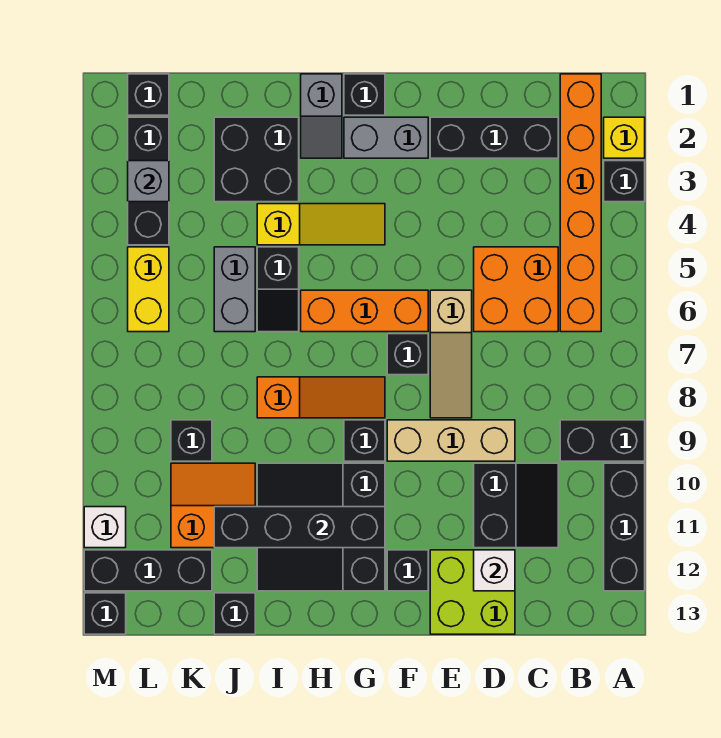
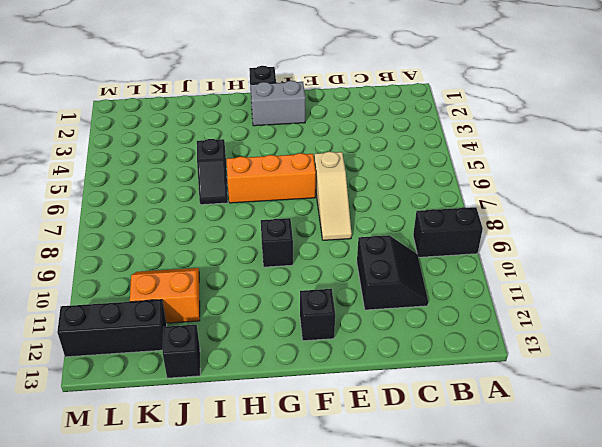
none -> yellow 1x1 brick [604,117,645,158]
none -> black 1x1 brick [604,161,645,202]
none -> black 1x3 brick [604,463,645,591]
none -> orange 1x6 brick [560,74,601,332]

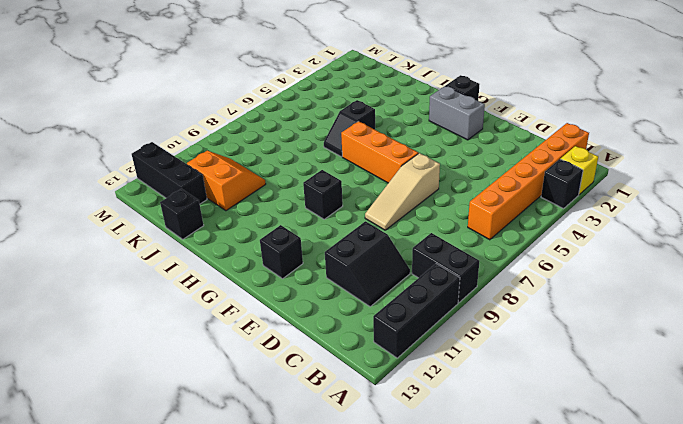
none -> black 1x3 brick [430,117,558,158]
none -> orange 2x2 brick [474,247,558,332]
none -> tan 1x3 brick [387,420,515,461]
none -> lime 2x2 brick [430,550,515,634]

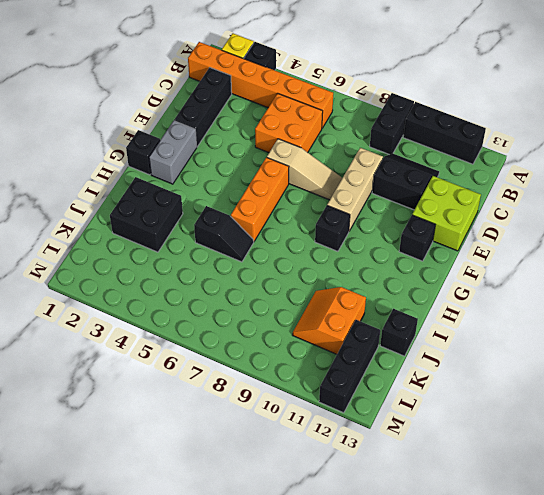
none -> black 1x1 brick [387,334,428,375]
none -> yellow 1x3 slope [257,204,385,245]
none -> orange 1x3 slope [257,377,385,418]
none -> black 3x3 slope [257,463,385,591]

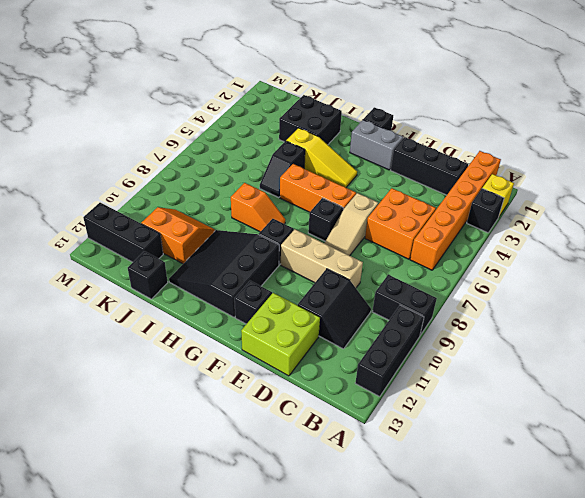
orange 1x2 slope [231,183,285,232] -> orange 1x3 slope [257,377,385,418]
none -> grey 1x2 slope [301,74,342,158]
none -> grey 1x2 brick [214,247,255,332]
none -> black 1x1 brick [171,420,212,461]
none -> black 1x1 brick [128,74,169,115]

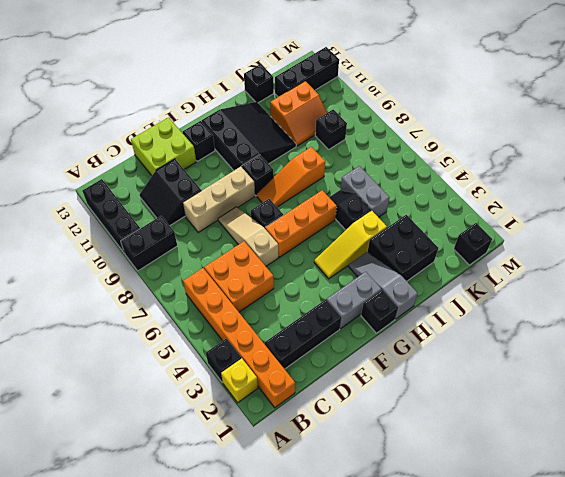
grey 1x3 slope [349,252,418,319] -> grey 1x2 slope [301,74,342,158]
none -> black 1x3 brick [128,117,169,245]
none -> yellow 1x2 brick [128,247,169,332]
none -> white 1x1 brick [84,507,126,548]
none -> black 1x1 brick [84,593,126,634]

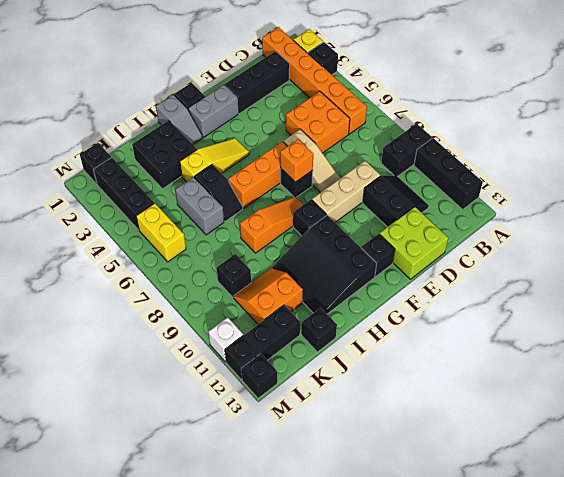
orange 1x1 brick [280,139,313,182] -> none
none -> white 1x1 brick [474,550,515,591]
none -> black 1x4 brick [214,507,385,548]
none -> grey 1x1 brick [128,161,169,202]

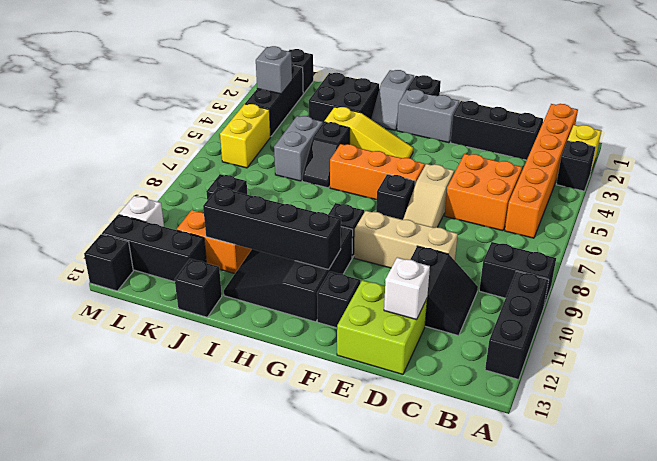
none -> orange 1x3 slope [257,377,385,418]

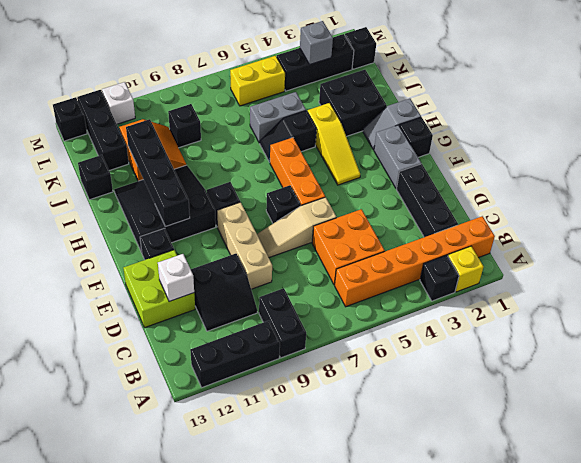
none -> orange 1x3 slope [257,377,385,418]

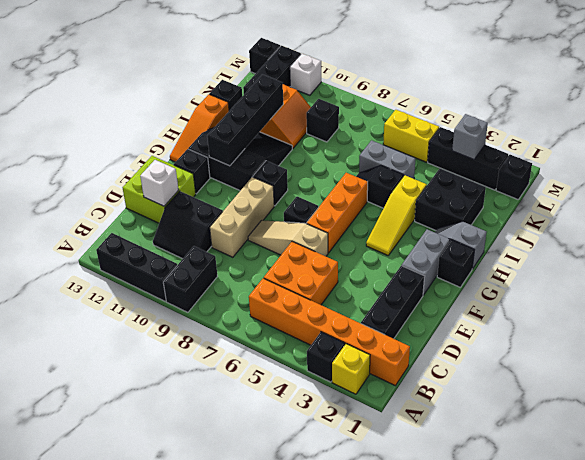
orange 1x3 slope [170,94,229,162] -> orange 1x3 slope moved to [257,377,385,418]

